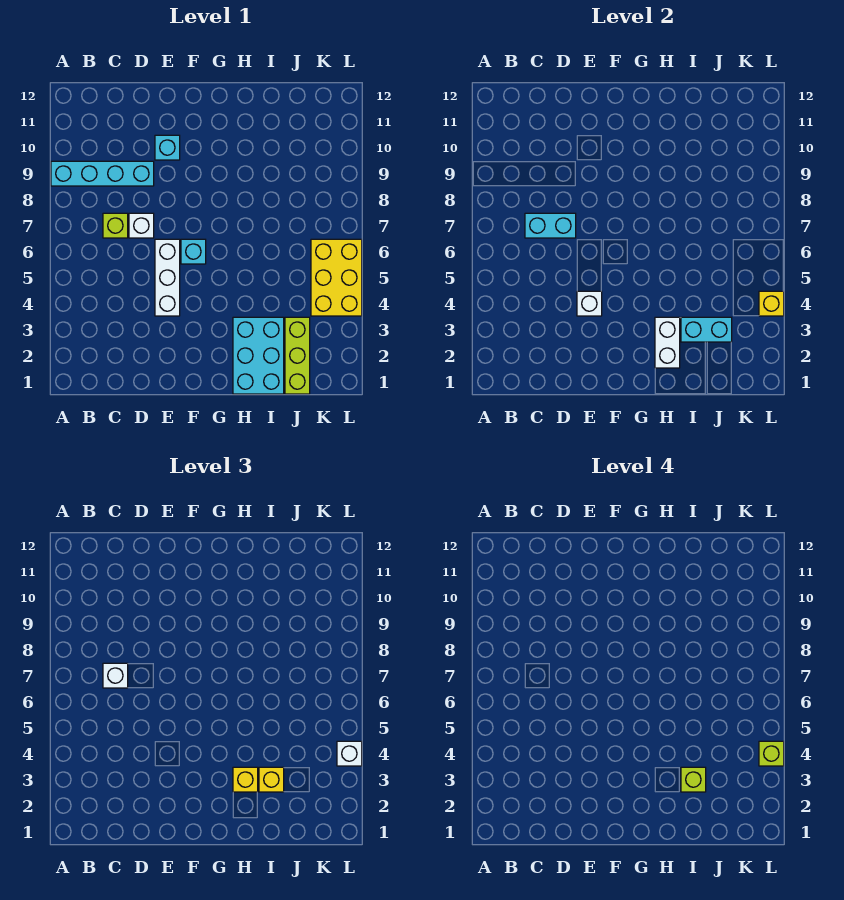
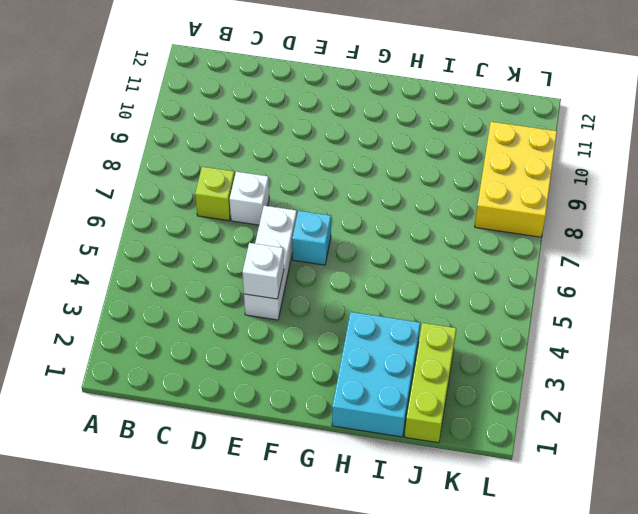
yellow 2x3 brick [475,122,557,237] -> yellow 2x3 brick moved to [311,239,362,316]
none -> cyan 1x4 brick [51,161,154,186]
none -> cyan 1x1 brick [155,135,180,160]
none -> cyan 1x2 brick [525,213,576,238]

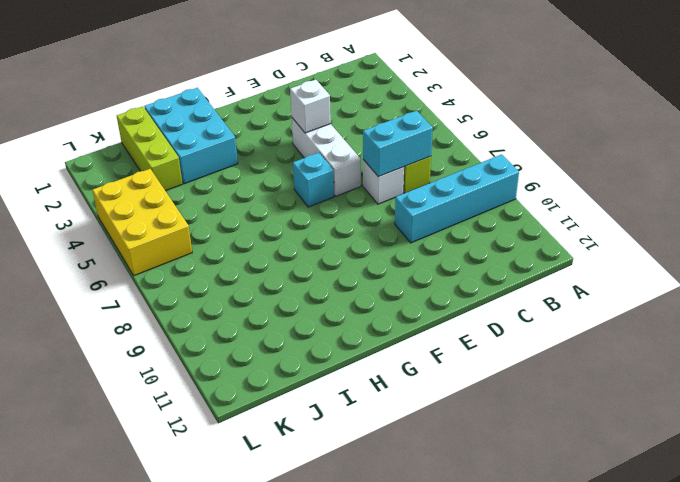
none -> cyan 1x1 brick [155,135,180,160]
none -> white 1x2 brick [655,317,680,368]
none -> cyan 1x2 brick [681,317,732,342]

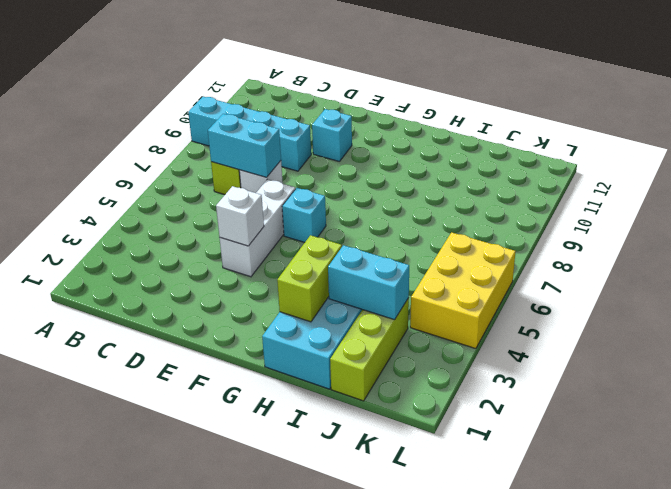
lime 1x2 brick [277,235,342,322] -> white 1x2 brick [655,317,680,368]
none -> yellow 1x1 brick [759,291,784,316]
none -> white 1x1 brick [103,663,128,688]
none -> yellow 1x1 brick [233,767,258,792]

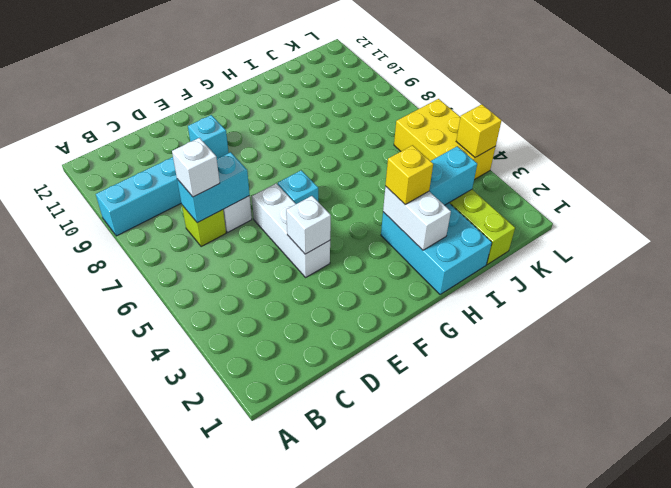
none -> yellow 1x1 brick [259,767,284,792]
none -> white 1x1 brick [337,741,362,766]
none -> lime 1x1 brick [681,767,706,792]

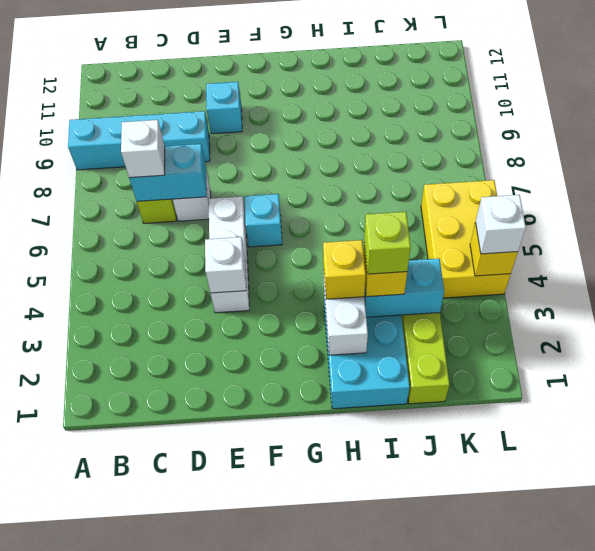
none -> lime 1x1 brick [759,741,784,766]

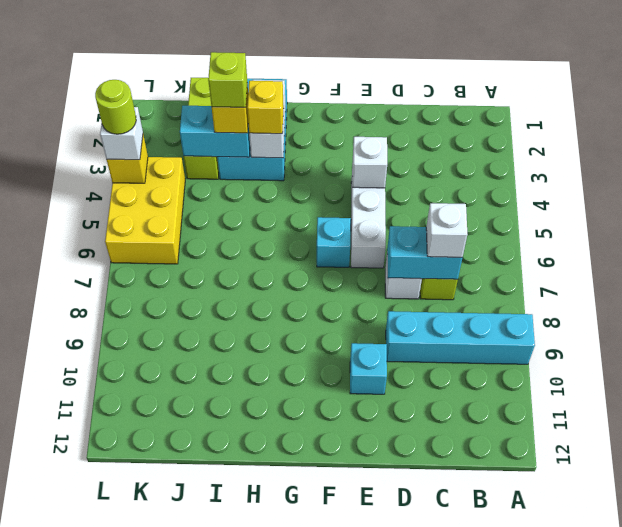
lime 1x1 round brick [95,80,136,134] -> lime 1x1 brick [759,741,784,766]

